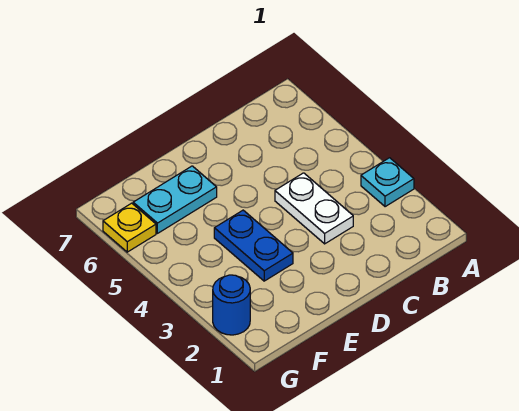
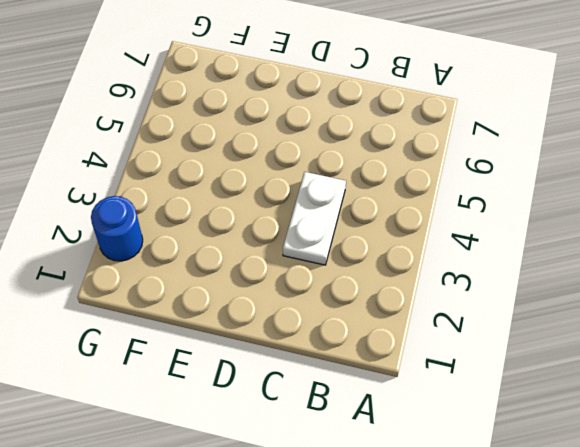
none -> cyan 1x1 plate [361,158,414,207]
none -> blue 1x2 plate [214,210,293,281]

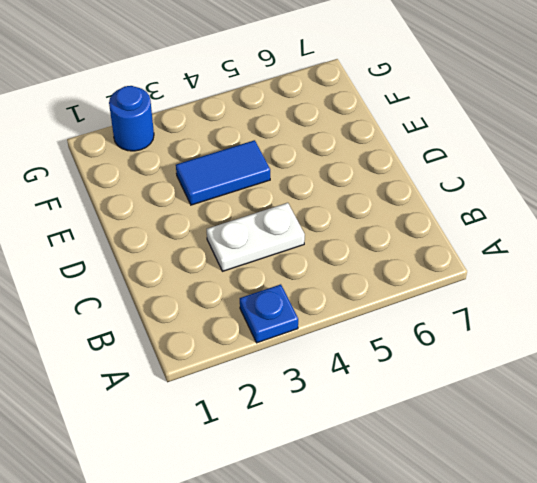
blue 1x1 plate [240,284,298,343] -> cyan 1x1 plate [361,158,414,207]
blue 1x2 tile [176,140,270,205] -> blue 1x2 plate [214,210,293,281]
none -> cyan 1x2 plate [133,166,217,233]
none -> yellow 1x1 plate [103,203,156,252]

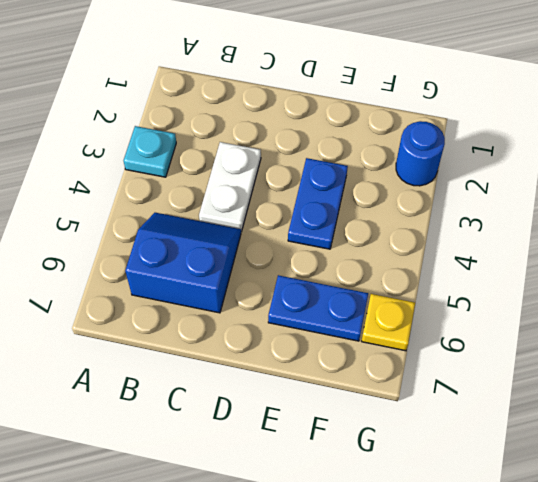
blue 2x2 slope [125,213,241,313] -> none
blue 1x2 plate [268,275,368,341] -> cyan 1x2 plate [133,166,217,233]

